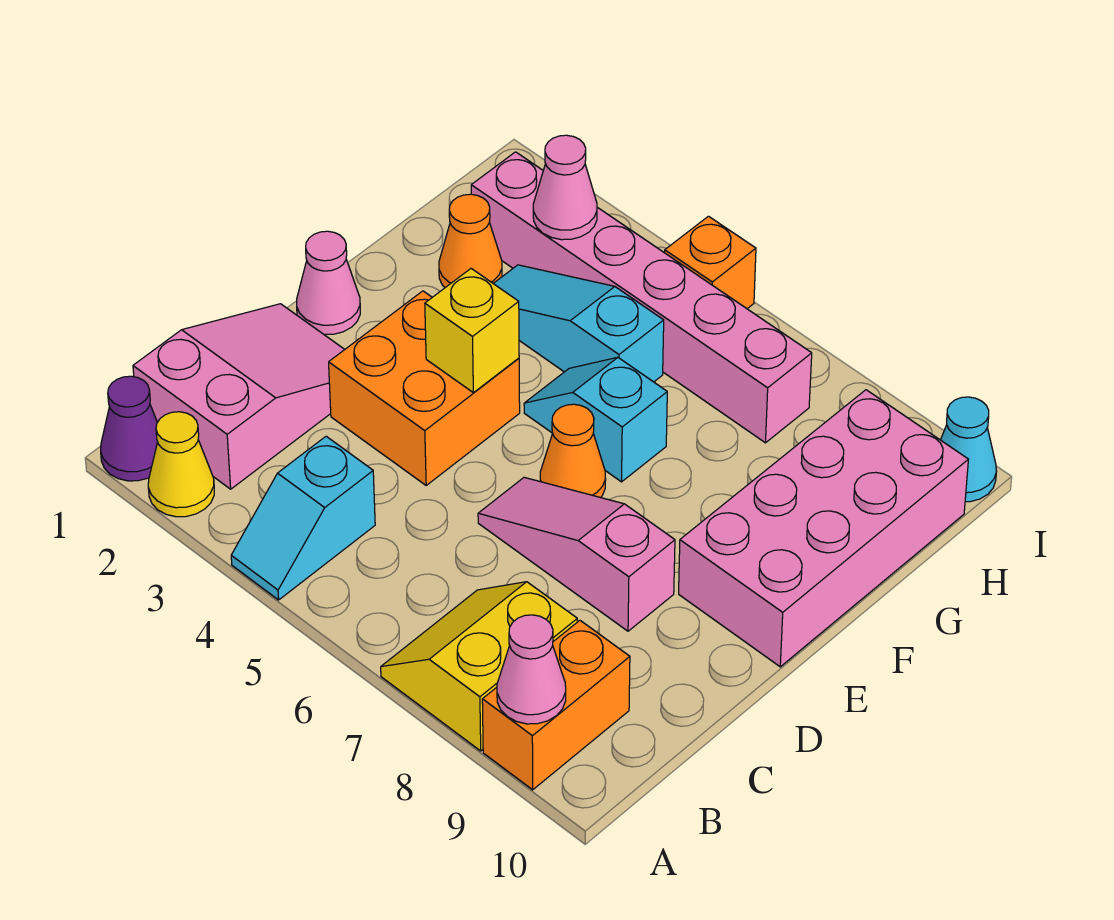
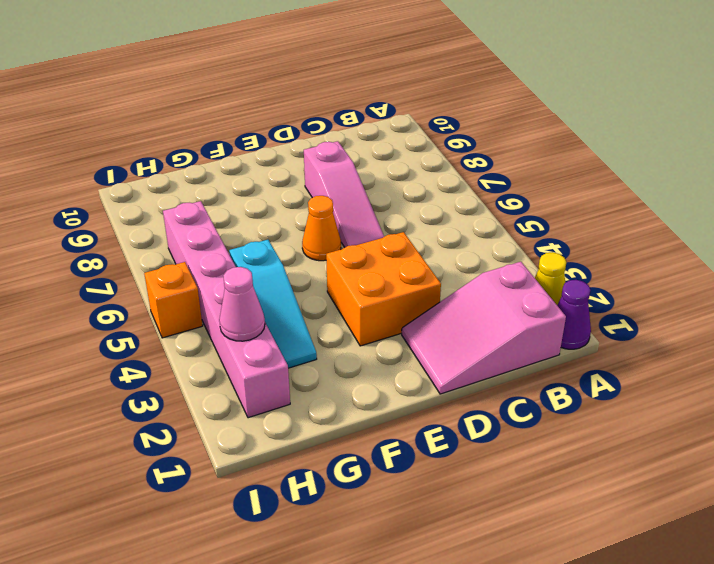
none -> cyan 1x2 slope [231,436,375,600]
none -> yellow 2x2 slope [381,582,577,751]
none -> orange 1x2 brick [482,621,630,790]

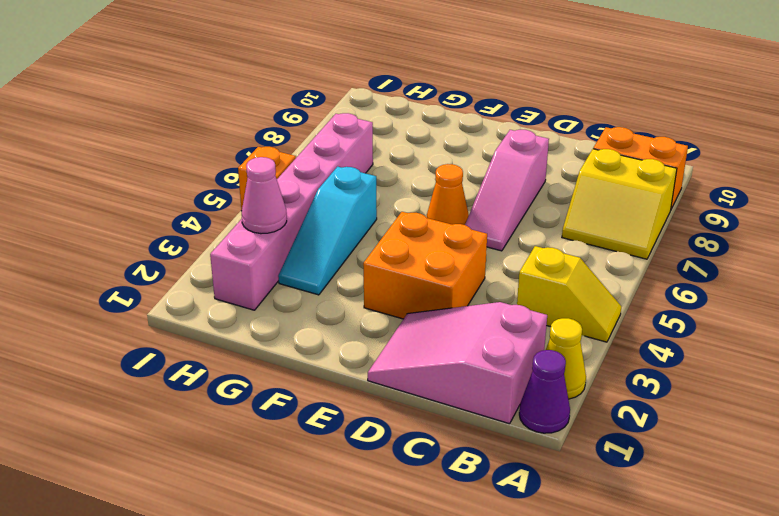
yellow 1x2 slope [517,246,621,342] -> cyan 1x2 slope [231,436,375,600]
none -> pink 1x1 cone [297,231,360,334]
none -> pink 2x4 brick [679,390,968,667]
none -> cyan 1x2 slope [524,357,667,482]

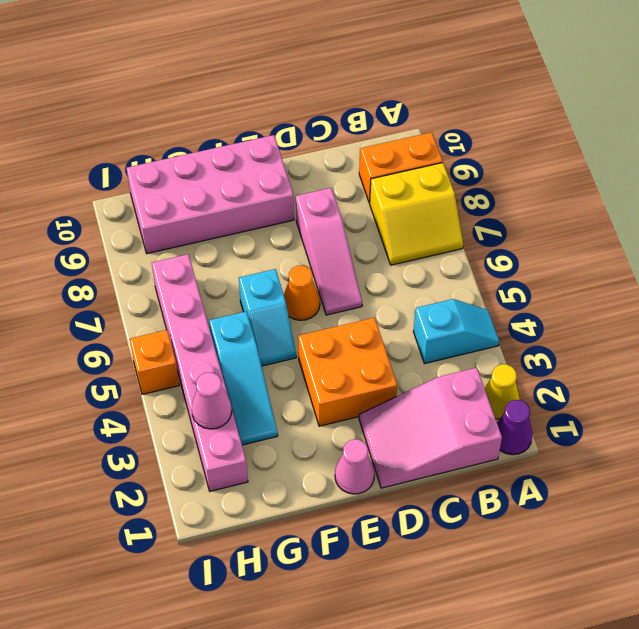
none -> orange 1x1 cone [439,194,502,288]
none -> cyan 1x1 cone [941,397,997,502]
none -> pink 1x1 cone [497,615,566,724]

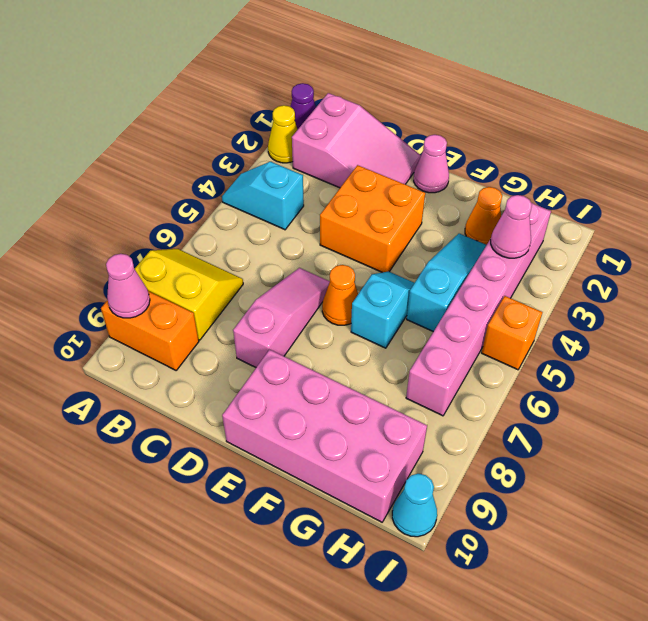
none -> yellow 1x1 brick [425,269,519,393]

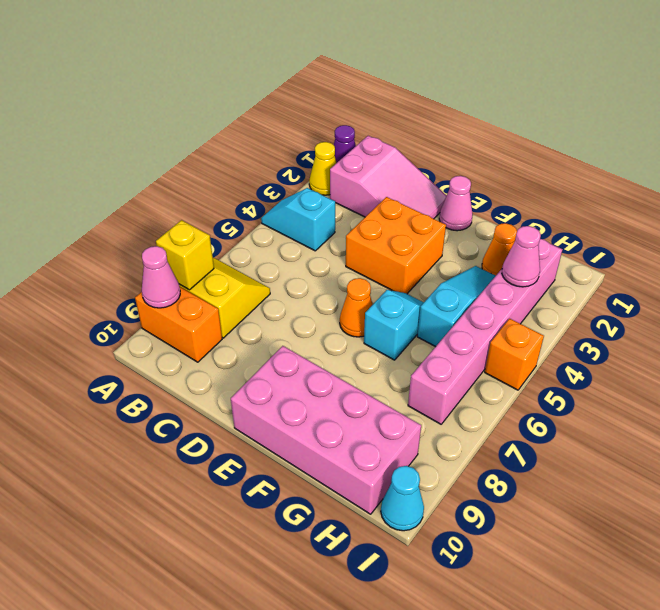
yellow 1x1 brick [156,220,214,290] -> yellow 1x1 brick moved to [425,269,519,393]
none -> pink 1x3 slope [478,477,675,631]

